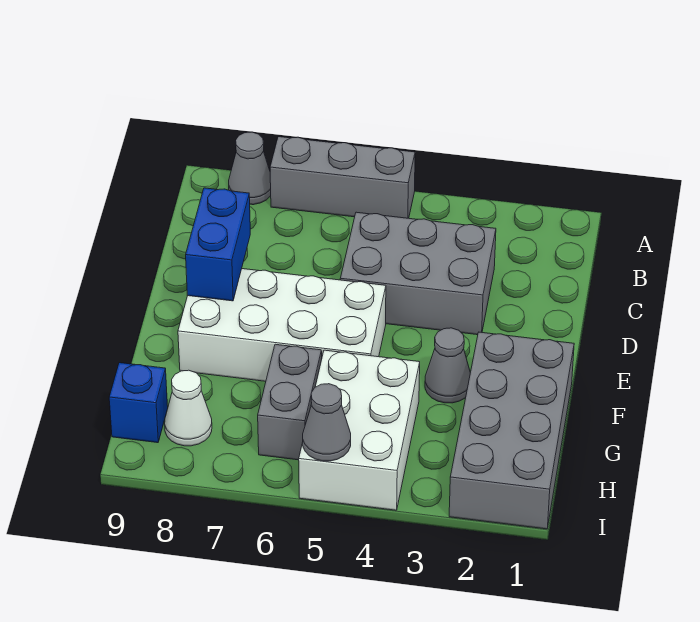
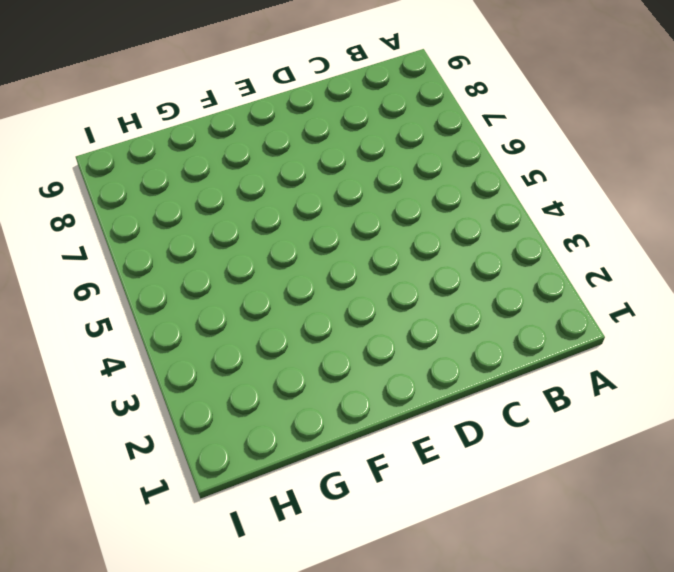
none -> grey 1x3 brick [270,137,415,218]
none -> grey 1x1 cone [229,132,271,205]
none -> grey 2x3 brick [340,212,496,335]

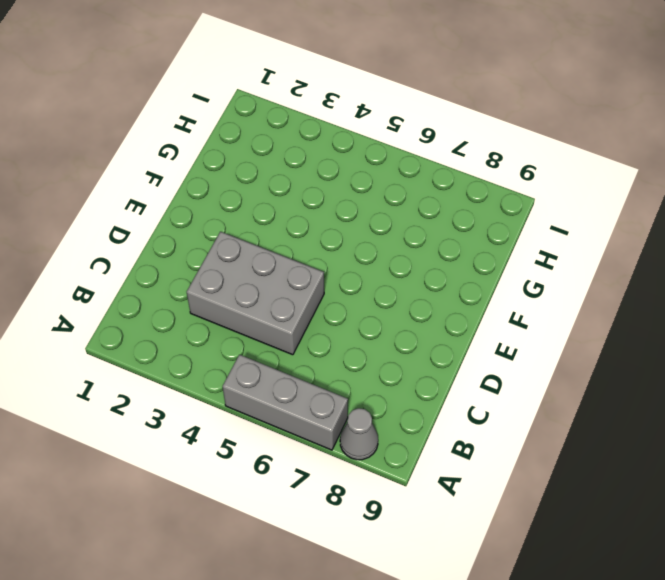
none -> white 2x4 brick [178,269,386,381]
none -> grey 2x4 brick [449,332,574,529]
none -> grey 1x1 cone [425,328,470,403]

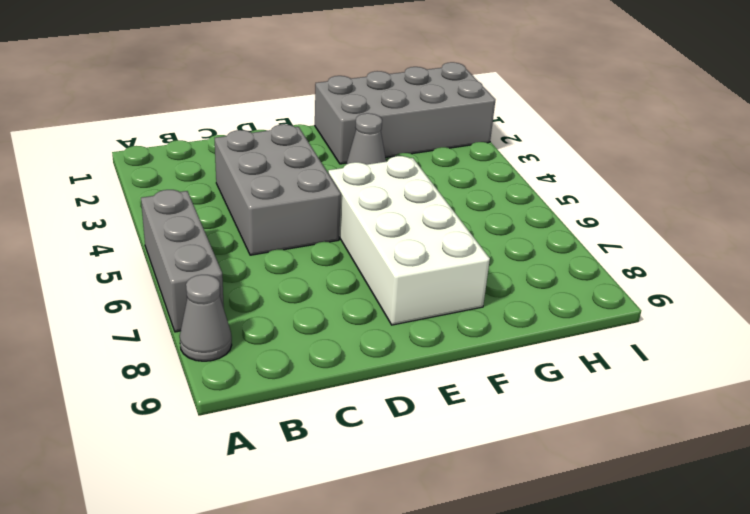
none -> white 2x3 brick [299,350,420,510]
none -> grey 1x2 brick [258,344,322,460]
none -> white 1x1 cone [165,370,212,446]

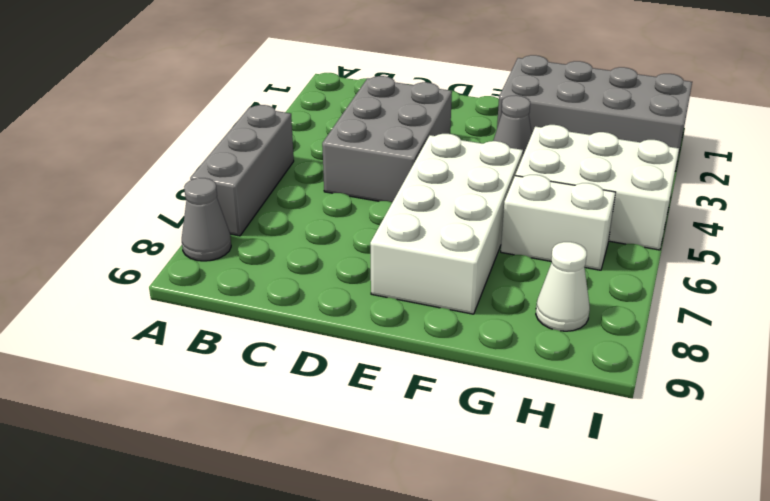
white 1x2 brick [501,175,616,270] -> grey 1x2 brick [258,344,322,460]
none -> blue 1x1 brick [109,363,168,443]
none -> blue 1x2 brick [186,188,250,301]
none -> grey 1x1 cone [303,384,351,461]

